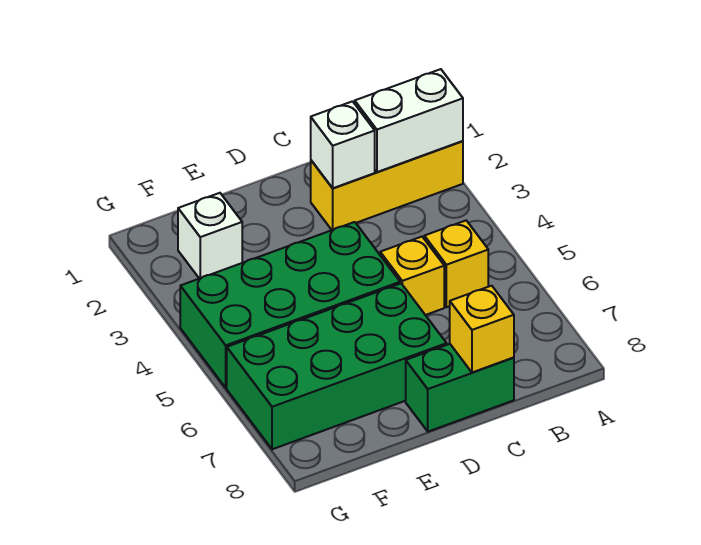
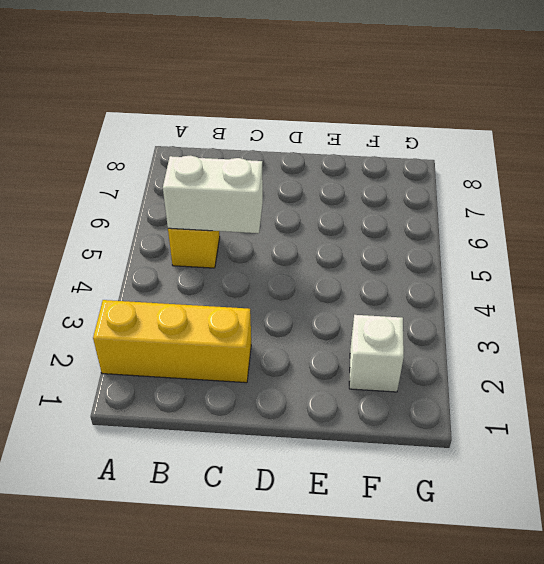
white 1x2 brick [163,156,263,233] -> white 1x2 brick moved to [355,69,463,172]
none -> yellow 1x1 brick [380,237,444,315]
none -> green 1x2 brick [406,344,514,432]

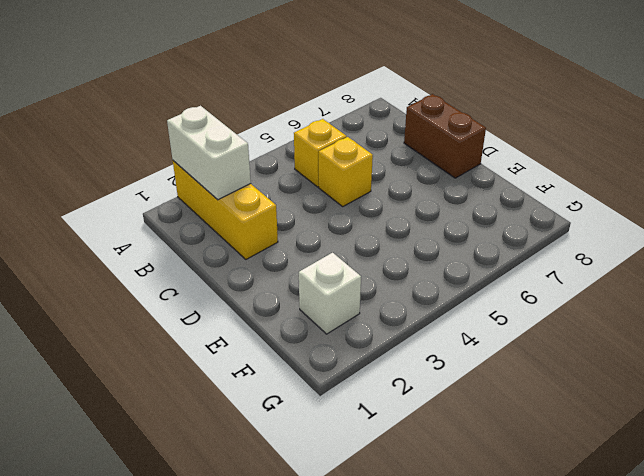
brown 1x2 brick [404,94,486,178] -> green 1x2 brick [406,344,514,432]
none -> green 2x4 brick [180,222,400,388]
none -> green 2x4 brick [227,284,447,449]

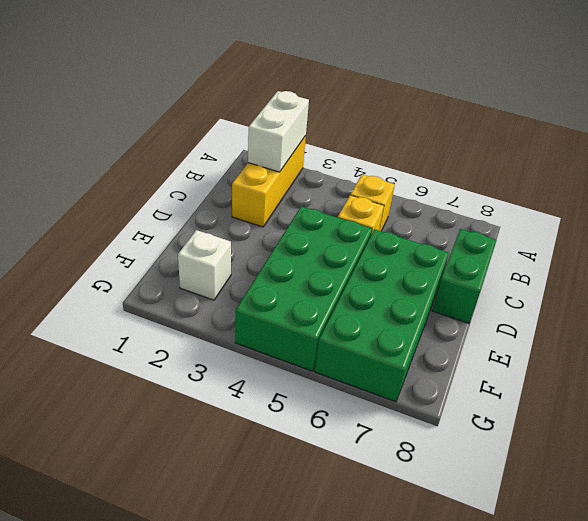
none -> white 1x1 brick [311,101,375,188]
none -> yellow 1x1 brick [450,286,514,372]

